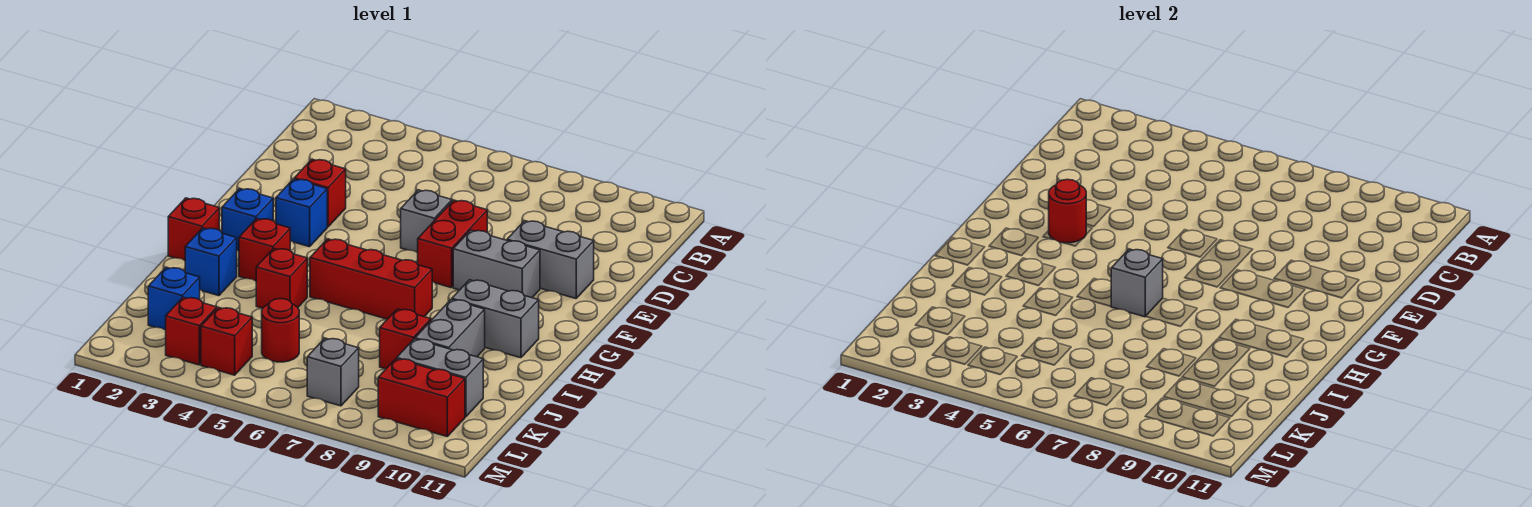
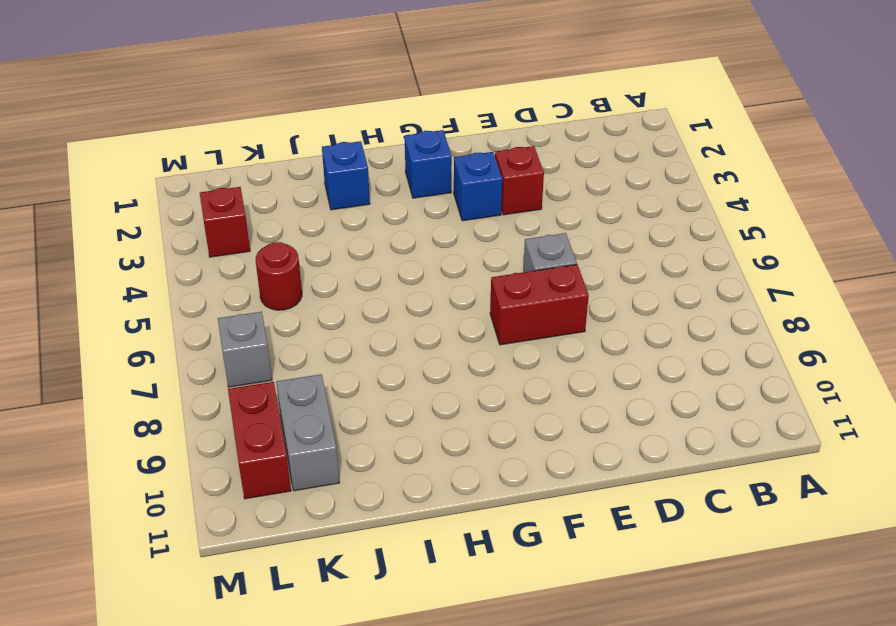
none -> grey 1x2 brick [507,221,594,299]
none -> grey 1x2 brick [453,230,540,298]
none -> red 1x1 brick [168,198,219,261]

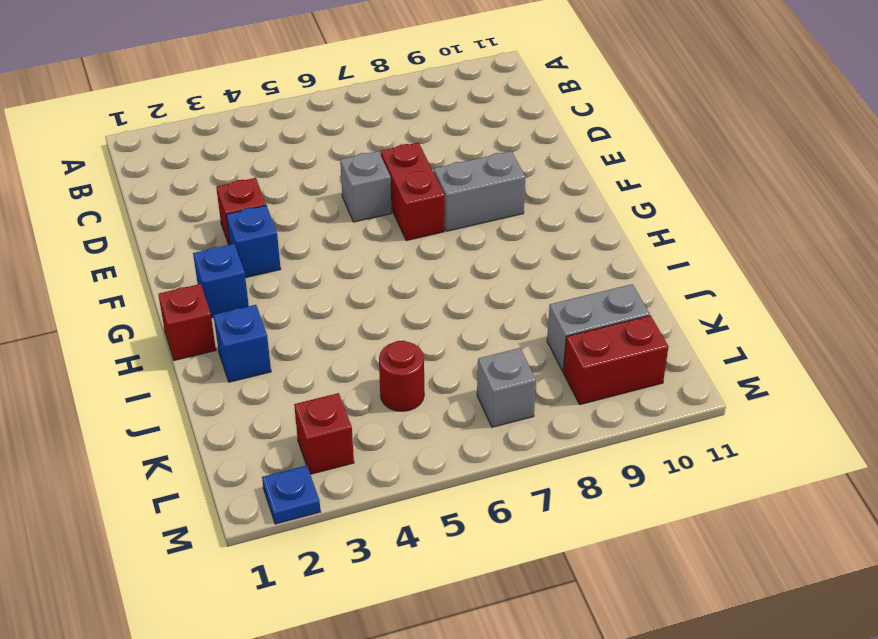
blue 1x1 plate [262,465,321,524] -> none
none -> grey 1x2 brick [507,221,594,299]
none -> red 1x1 brick [239,219,290,281]
none -> red 1x3 brick [310,239,432,319]

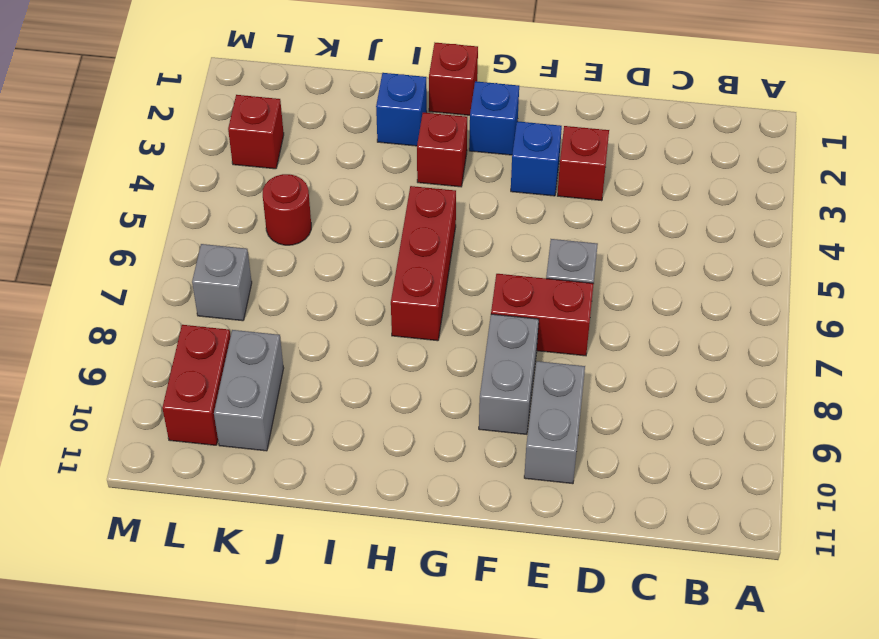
none -> grey 1x2 brick [452,280,539,358]
none -> red 1x1 brick [256,248,307,308]
none -> grey 1x2 brick [415,300,485,357]

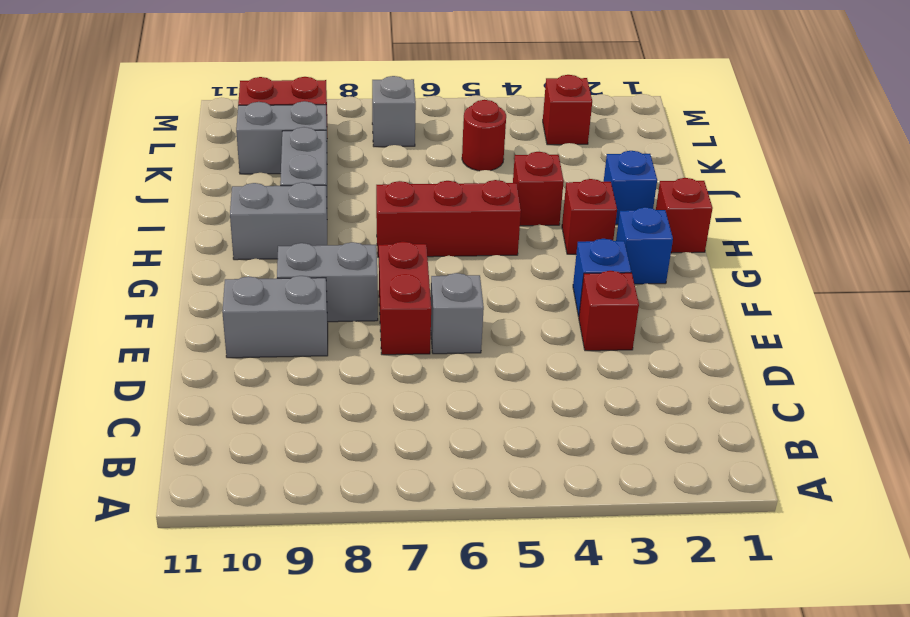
none -> red 1x1 brick [380,309,431,369]
none -> blue 1x1 brick [148,267,200,330]
none -> red 1x1 brick [201,307,252,375]

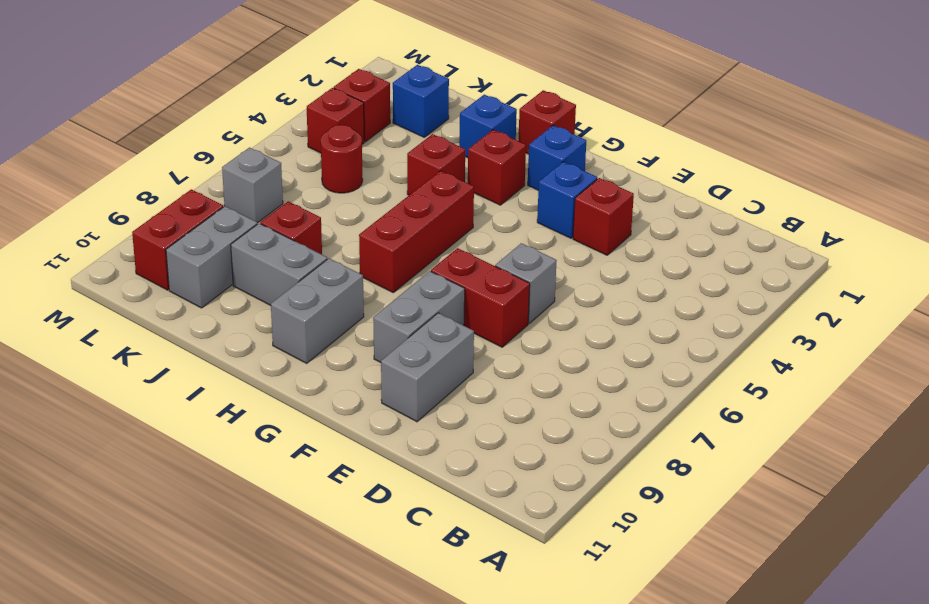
none -> red 1x1 round brick [1049,180,1087,243]
none -> grey 1x1 brick [1111,249,1163,317]

